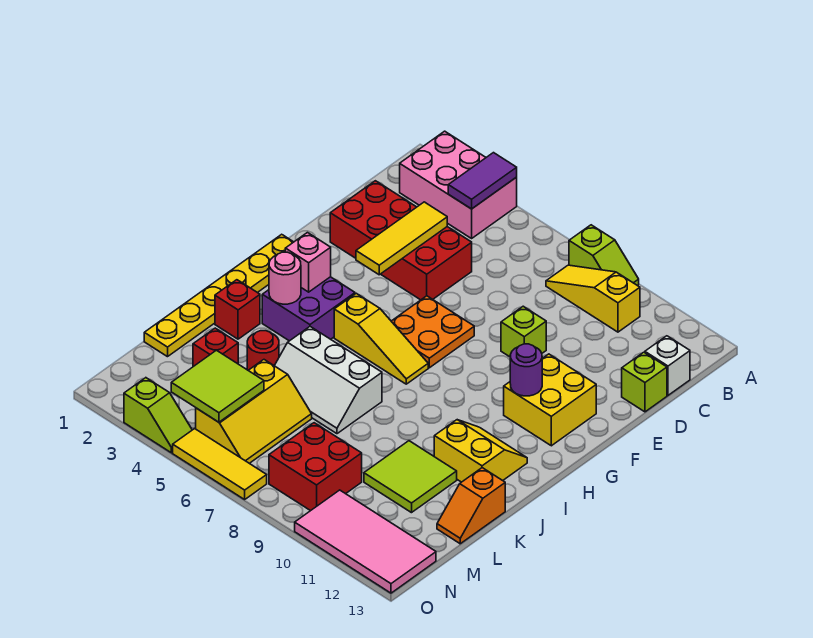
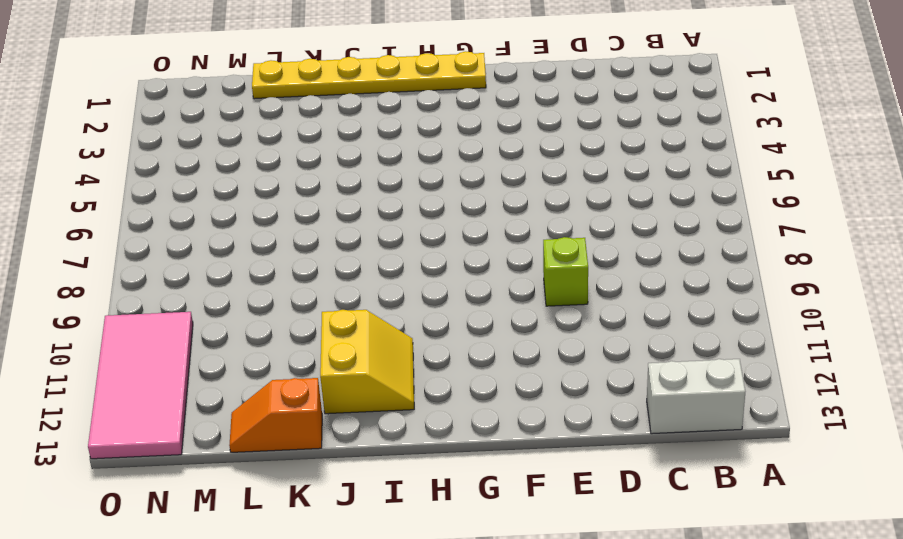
white 1x2 brick [647,359,745,434] -> white 1x1 brick [645,336,690,395]
none -> pink 2x3 brick [400,131,517,238]
none -> lime 1x2 slope [569,225,639,285]
none -> yellow 1x3 slope [546,265,640,332]
none -> red 2x4 brick [330,181,472,300]

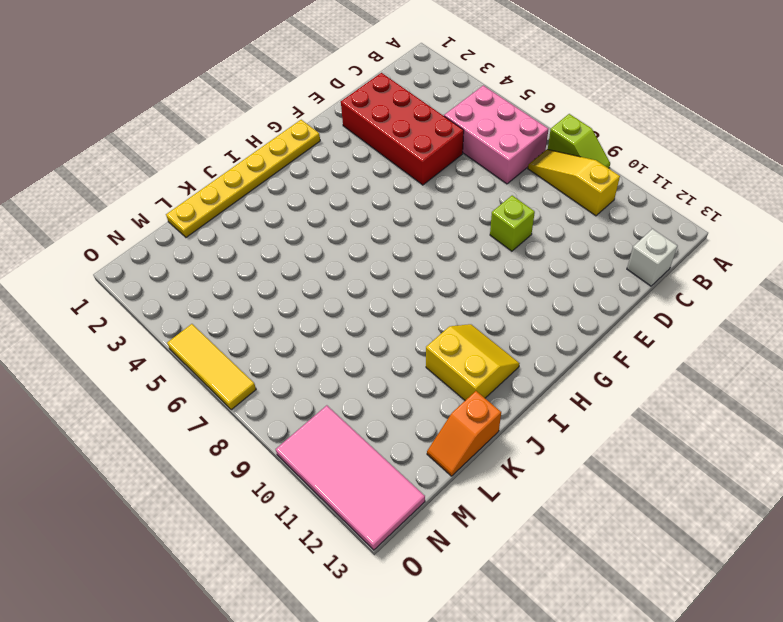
pink 2x3 brick [444,85,548,184] -> pink 2x3 brick moved to [400,131,517,238]
none -> lime 1x1 brick [622,352,667,412]
none -> orange 2x2 plate [391,296,474,368]
none -> yellow 2x2 brick [504,354,596,446]
none -> purple 2x2 brick [262,277,355,341]

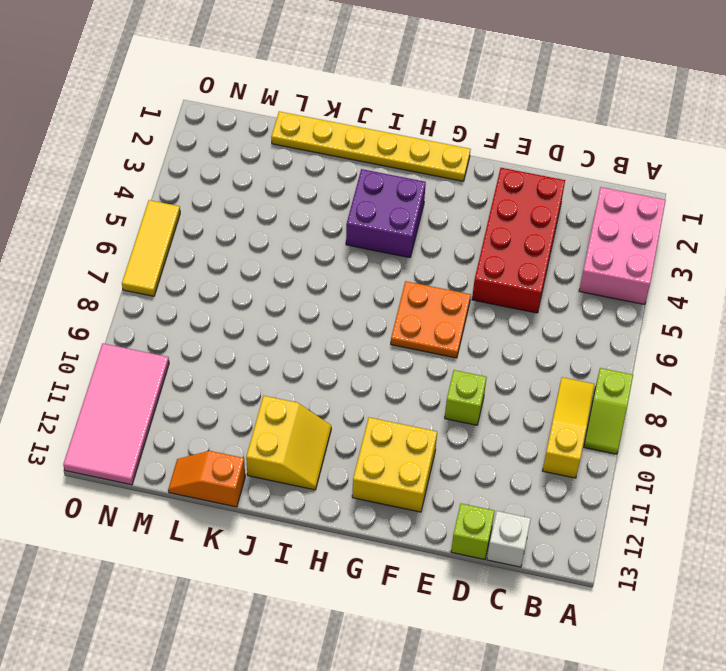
none -> yellow 1x3 slope [334,293,428,384]
none -> red 1x1 brick [215,280,260,339]
none -> white 2x3 slope [275,327,382,434]
none -> red 1x1 round brick [247,331,279,370]

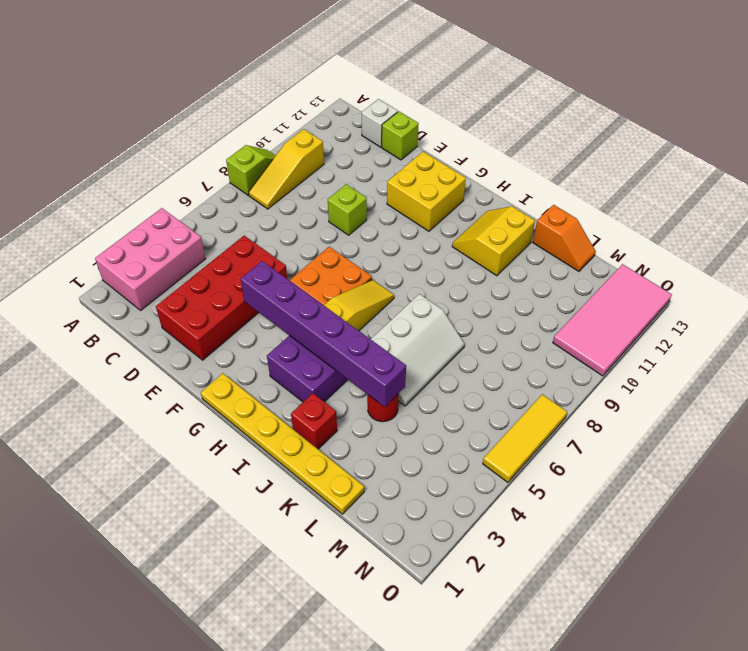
purple 1x6 brick [241,261,406,407] -> yellow 1x3 tile [356,202,447,275]
none -> lime 2x2 tile [364,441,457,513]
none -> red 1x1 brick [193,328,238,367]
none -> yellow 2x3 slope [196,360,312,463]
none -> red 2x2 brick [269,423,362,511]

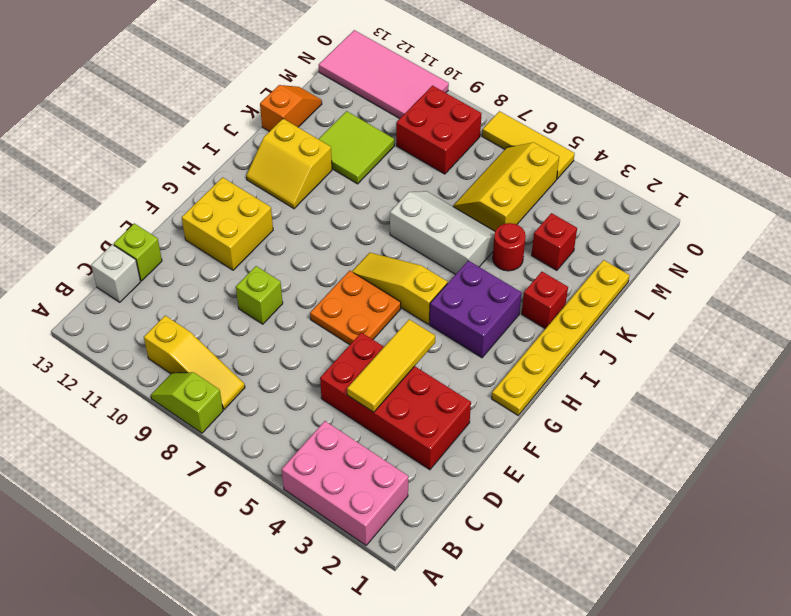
none -> lime 1x2 slope [124,378,192,453]
none -> purple 1x2 tile [448,153,517,209]
none -> purple 1x1 round brick [510,344,542,396]
none -> pink 1x1 brick [285,233,331,292]

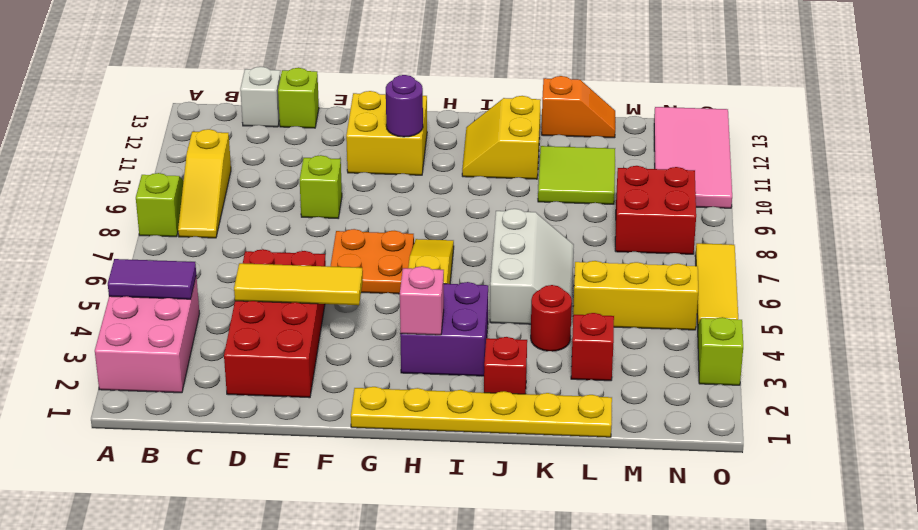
none -> pink 1x1 round brick [269,252,301,304]
none -> lime 2x2 tile [171,350,264,422]

